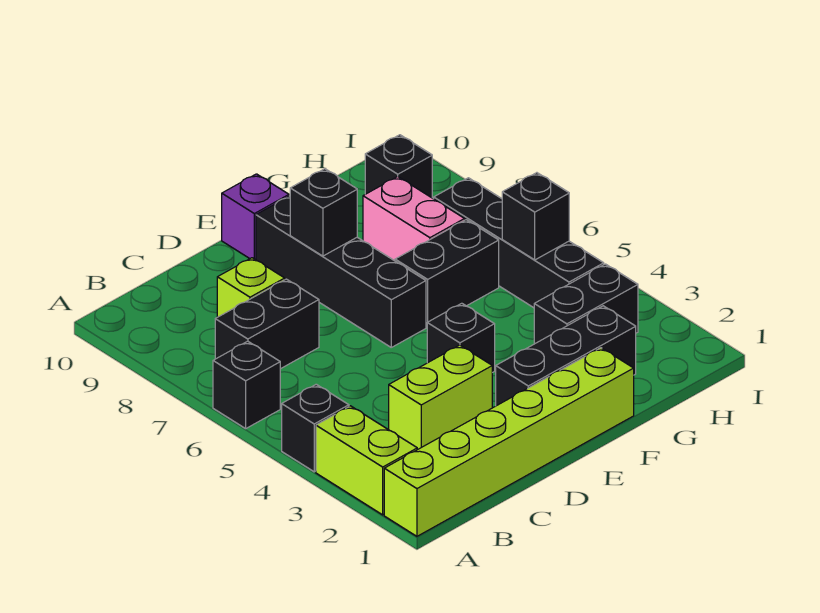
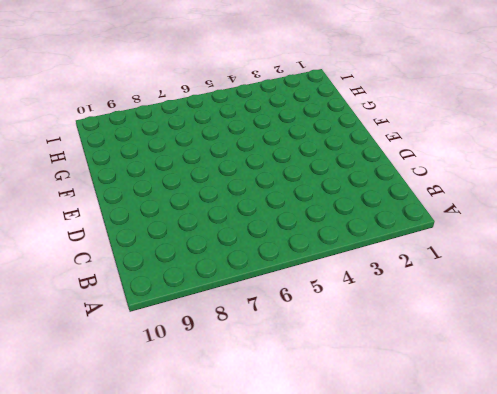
none -> lime 1x6 brick [384,348,634,536]
none -> lime 1x2 brick [316,406,417,515]
none -> black 1x1 brick [282,384,349,472]

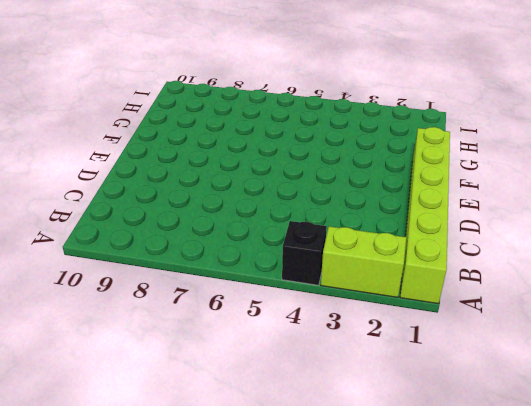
none -> black 1x1 brick [213,341,280,429]
none -> black 1x2 brick [215,279,319,369]
none -> lime 1x2 brick [389,345,492,450]

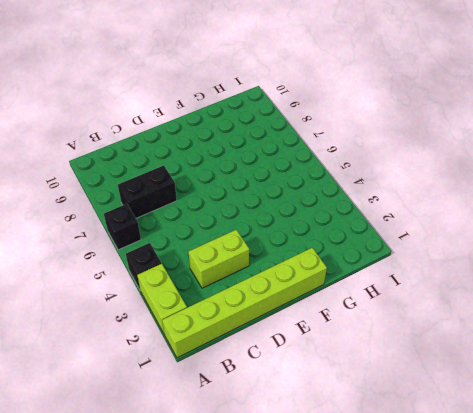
none -> lime 1x1 brick [217,258,285,317]
none -> black 1x3 brick [496,306,636,406]
none -> black 1x1 brick [427,303,495,373]

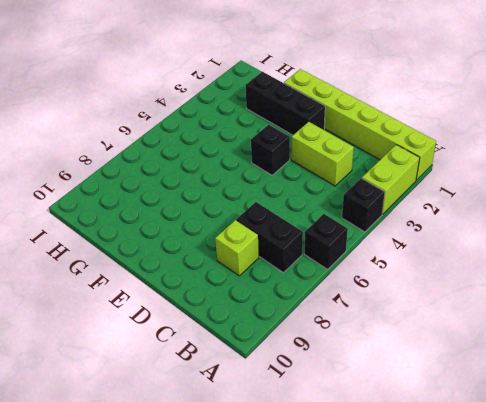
none -> black 1x4 brick [256,196,426,347]
none -> purple 1x1 brick [222,174,289,260]
none -> black 1x2 brick [395,220,499,327]

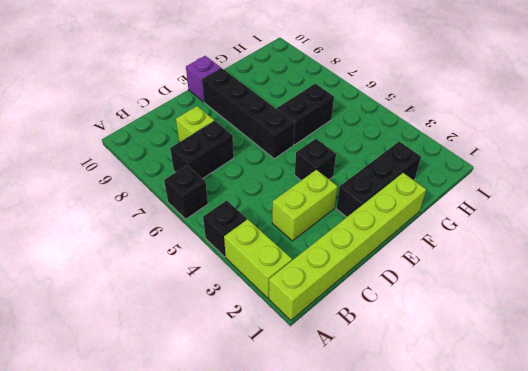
none -> black 1x2 brick [534,264,638,344]
none -> pink 1x2 brick [363,177,465,261]
none -> black 1x4 brick [434,178,604,308]

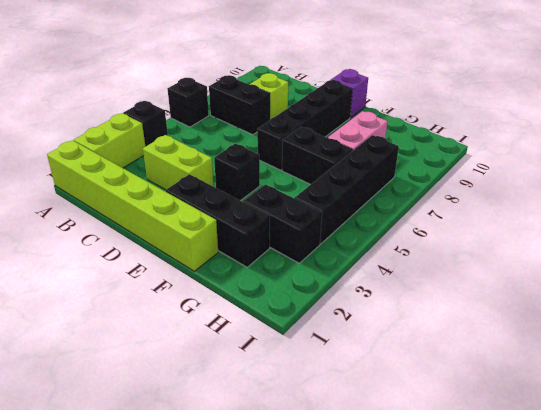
none -> black 1x1 brick [365,135,432,198]
none -> black 1x1 brick [290,169,357,256]
none -> black 1x1 brick [502,173,569,260]

